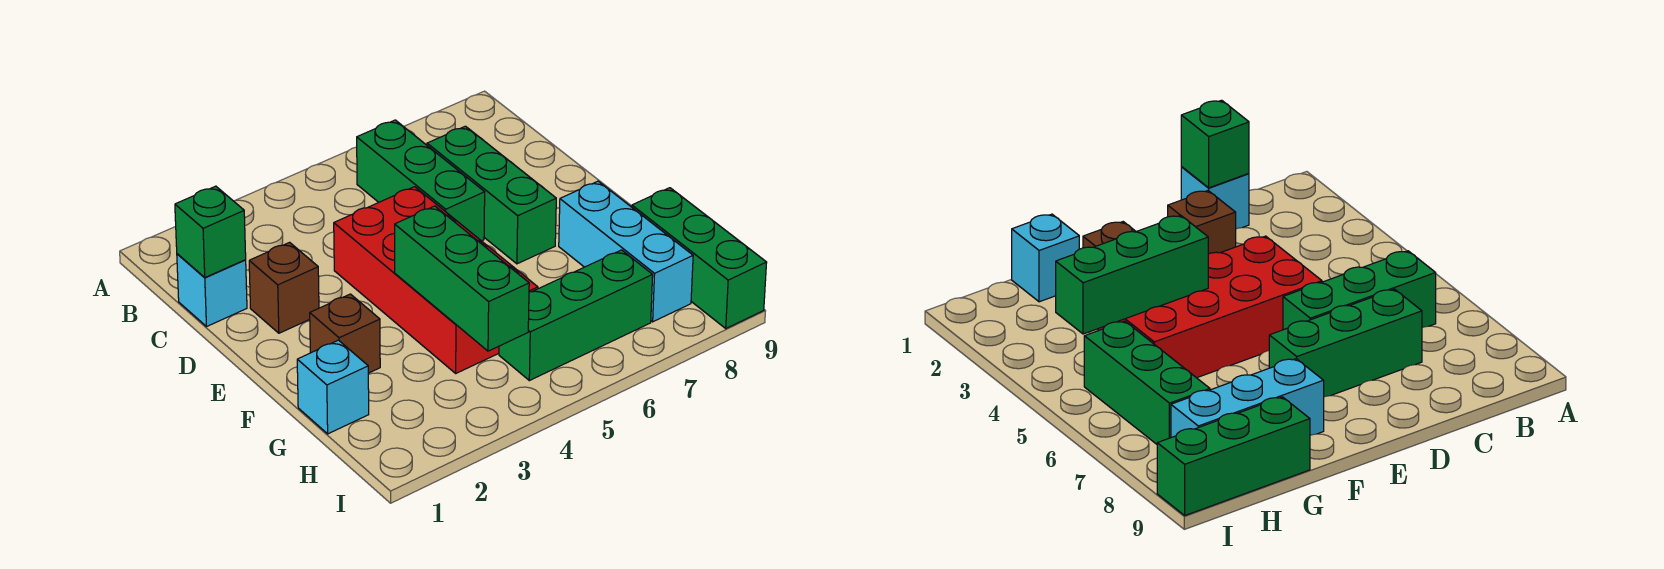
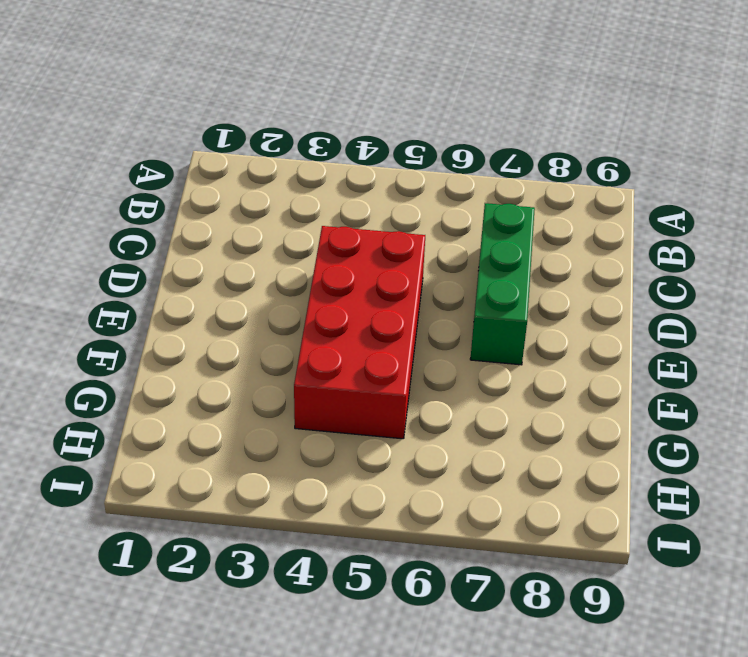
none -> green 1x3 brick [357,120,485,241]
none -> cyan 1x1 brick [177,254,247,326]
none -> brown 1x1 brick [249,242,319,333]

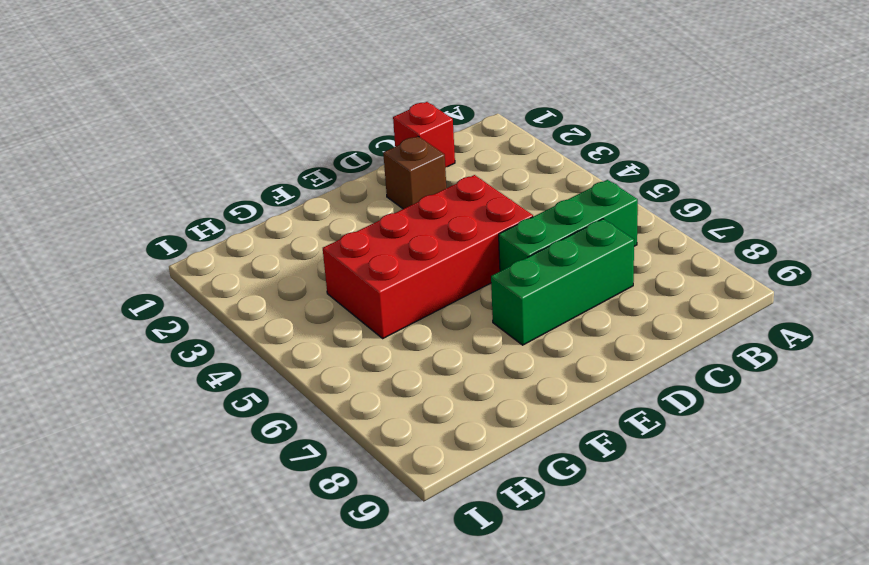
red 1x1 brick [393,102,455,167] -> cyan 1x1 brick [177,254,247,326]
none -> brown 1x1 brick [310,294,380,373]
none -> cyan 1x3 brick [559,181,693,322]
none -> cyan 1x1 brick [297,340,369,434]

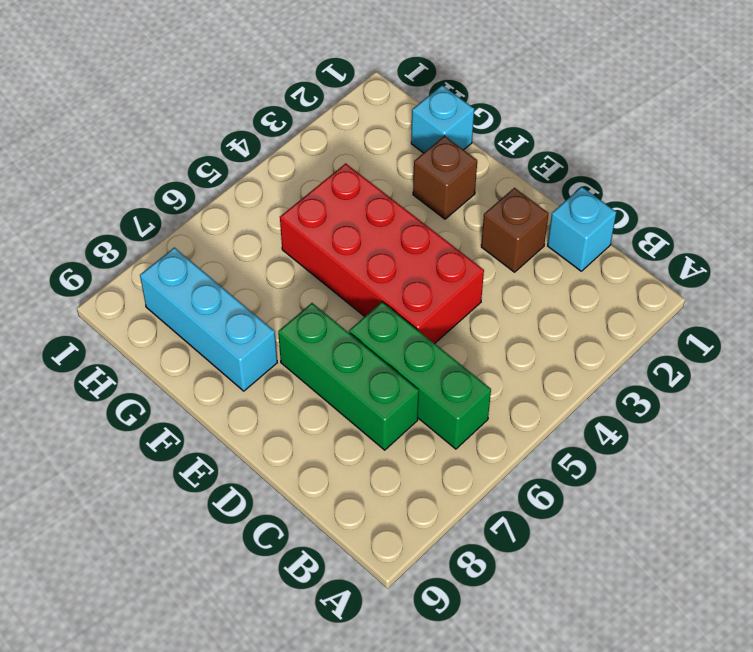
none -> green 1x3 brick [632,188,767,328]
none -> green 1x3 brick [499,250,653,381]
none -> green 1x1 brick [175,186,246,277]

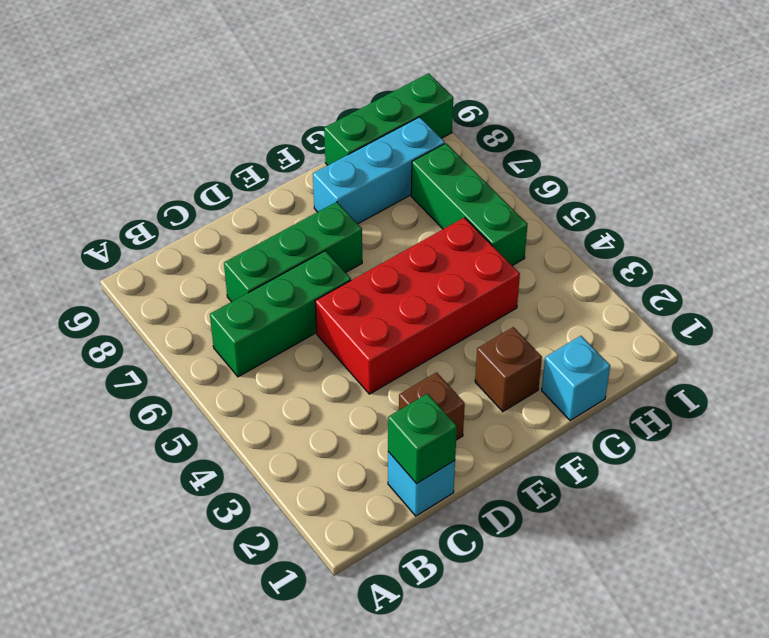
none -> green 1x3 brick [395,206,529,351]

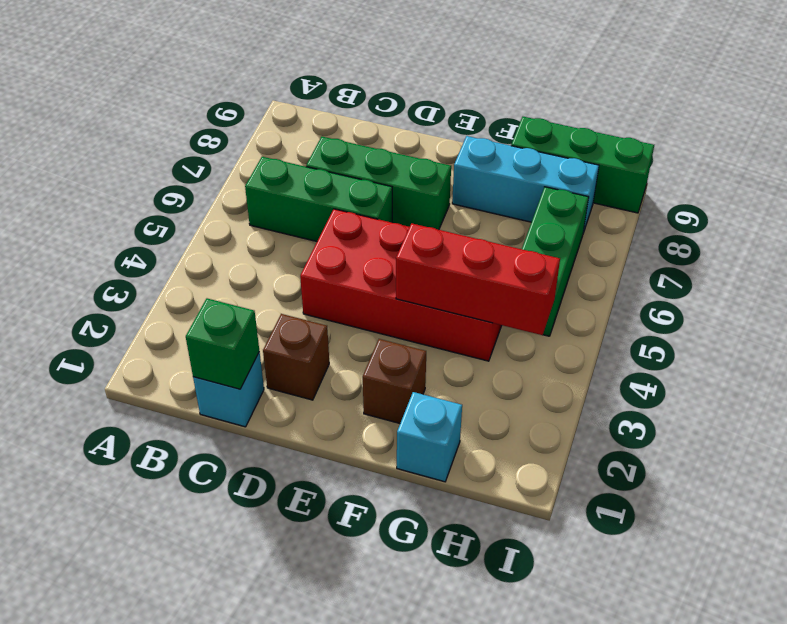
red 1x3 brick [396,223,560,335] -> green 1x3 brick [395,206,529,351]

